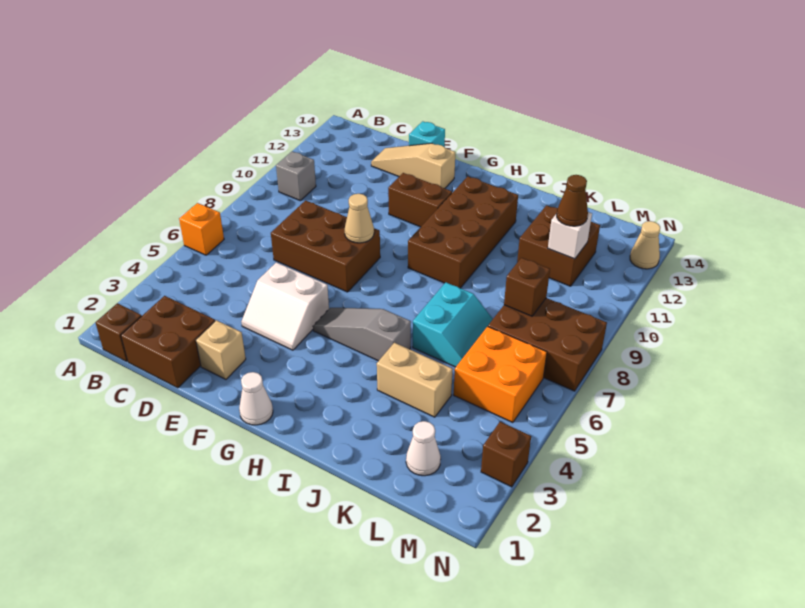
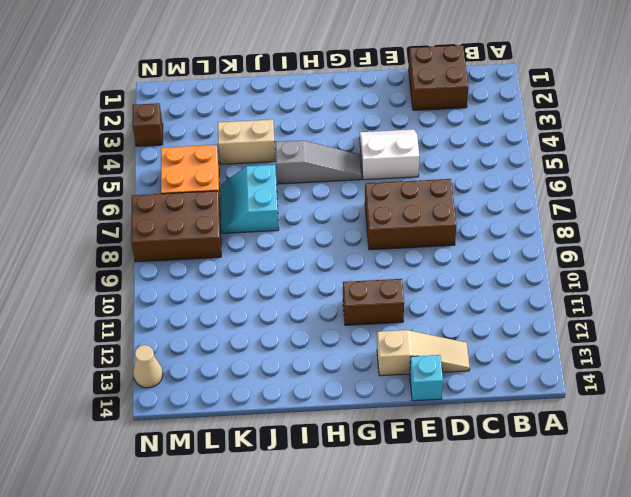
none -> orange 1x1 brick [179,203,224,255]
none -> brown 1x1 brick [95,303,141,361]
none -> grey 1x1 brick [276,151,316,201]

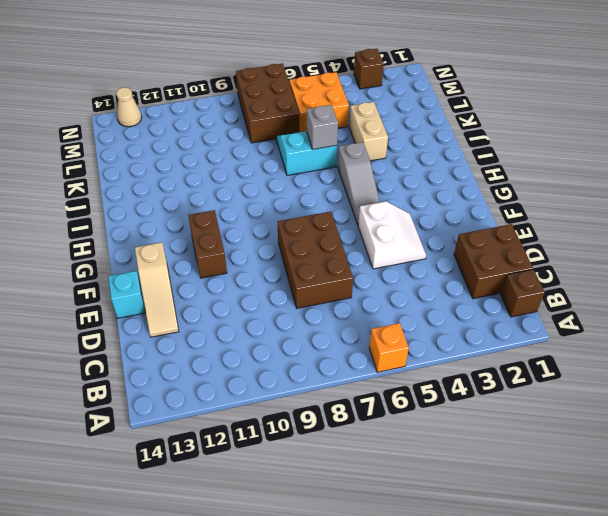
grey 1x1 brick [307,105,338,150] -> grey 1x1 brick moved to [276,151,316,201]
none -> tan 1x1 brick [196,320,246,379]
none -> white 1x1 cone [239,372,273,425]
none -> brown 2x4 brick [408,176,518,288]

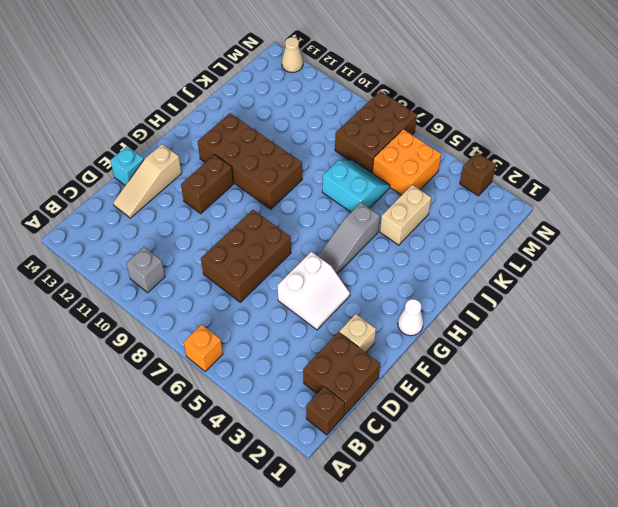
none -> brown 2x2 brick [517,205,600,286]
none -> white 1x1 cone [406,421,441,476]
none -> tan 1x1 cone [345,194,374,243]

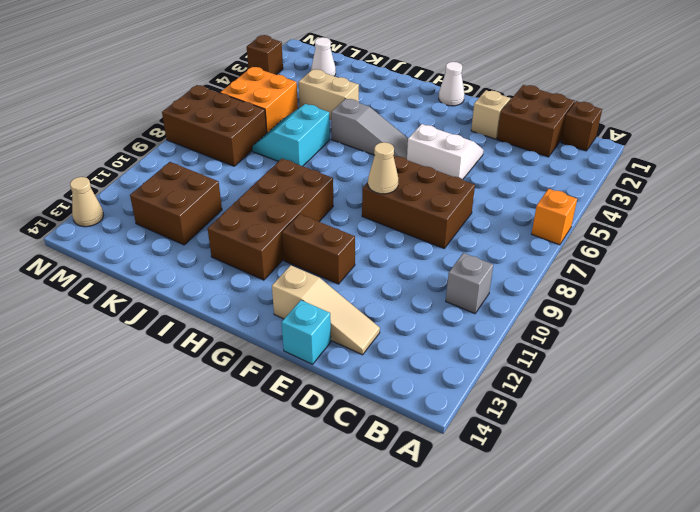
none -> brown 1x1 brick [504,258,550,316]
none -> white 1x1 brick [548,212,592,259]
none -> brown 1x1 cone [557,175,588,226]

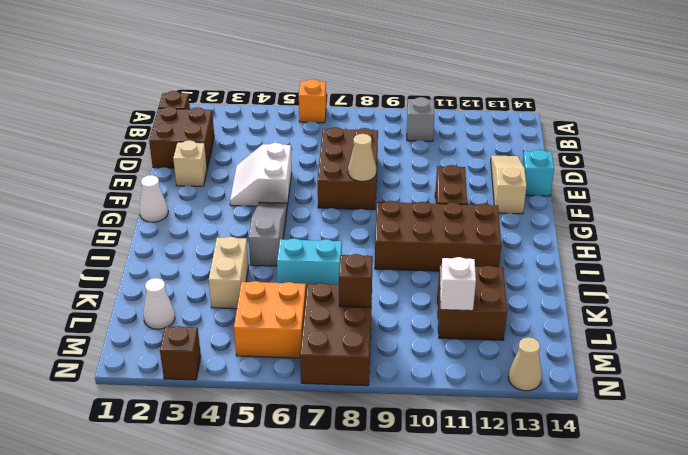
none -> brown 1x1 cone [557,175,588,226]

